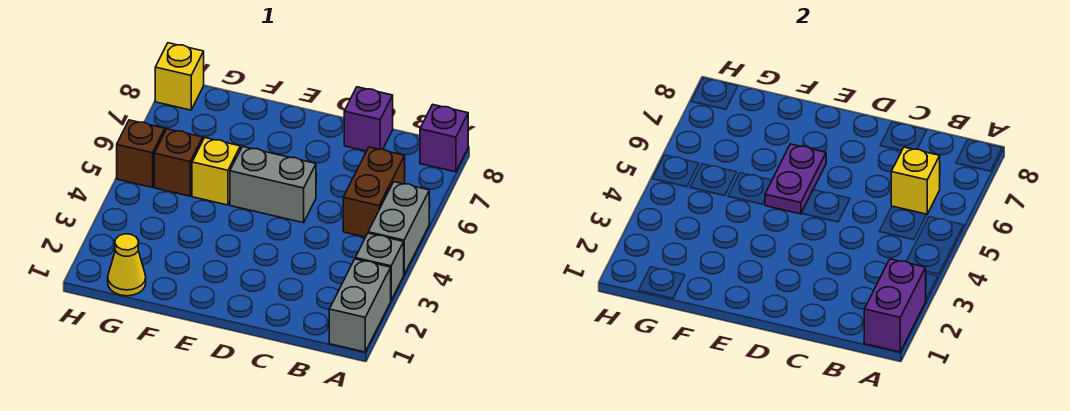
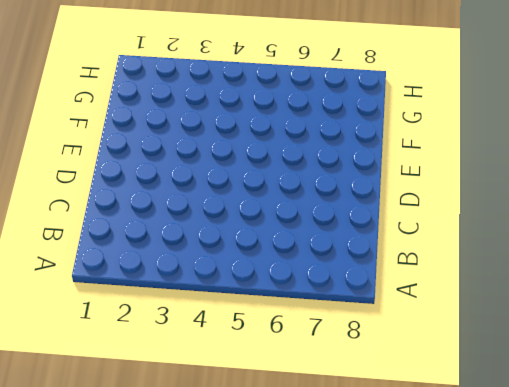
none -> grey 1x2 brick [329,259,391,352]
none -> grey 1x1 brick [355,233,404,300]
none -> grey 1x2 brick [368,182,429,274]

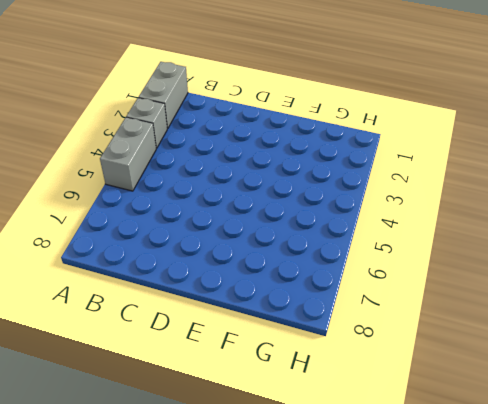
none -> purple 1x1 brick [420,104,468,172]
none -> brown 1x2 brick [343,147,405,237]
none -> purple 1x1 brick [344,87,393,151]

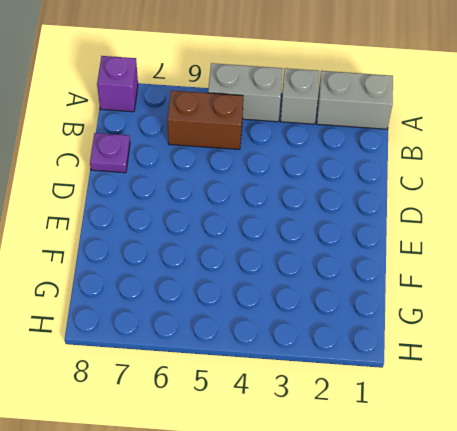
purple 1x1 plate [90,133,130,173] -> purple 1x1 brick [344,87,393,151]
none -> grey 1x2 brick [230,146,316,223]
none -> yellow 1x1 brick [192,138,240,205]
none -> yellow 1x1 cone [108,234,146,296]

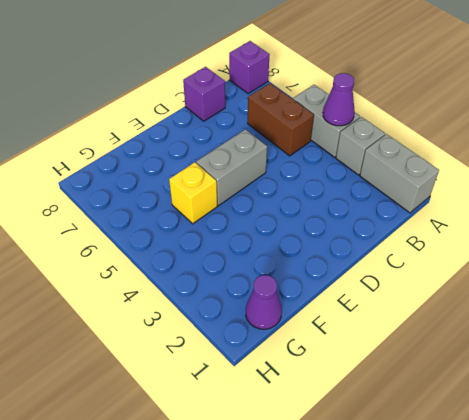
purple 1x1 cone [323,73,355,126] -> none
purple 1x1 cone [246,275,282,329] -> yellow 1x1 cone [108,234,146,296]
none -> brown 1x1 brick [154,129,203,196]
none -> brown 1x1 brick [117,120,165,187]
none -> yellow 1x1 brick [155,43,204,110]

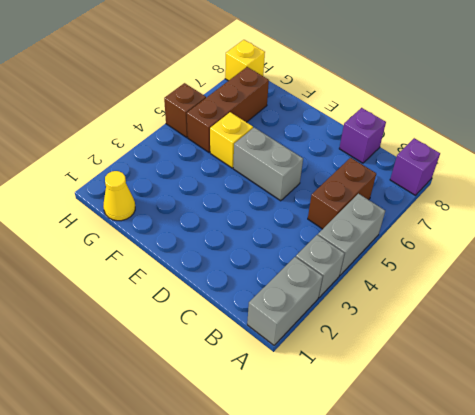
brown 1x3 brick [187,67,269,152] -> brown 1x1 brick [154,129,203,196]
none -> purple 1x2 brick [864,259,926,352]
none -> yellow 1x1 brick [891,147,940,214]
none -> purple 1x2 plate [765,144,826,214]

